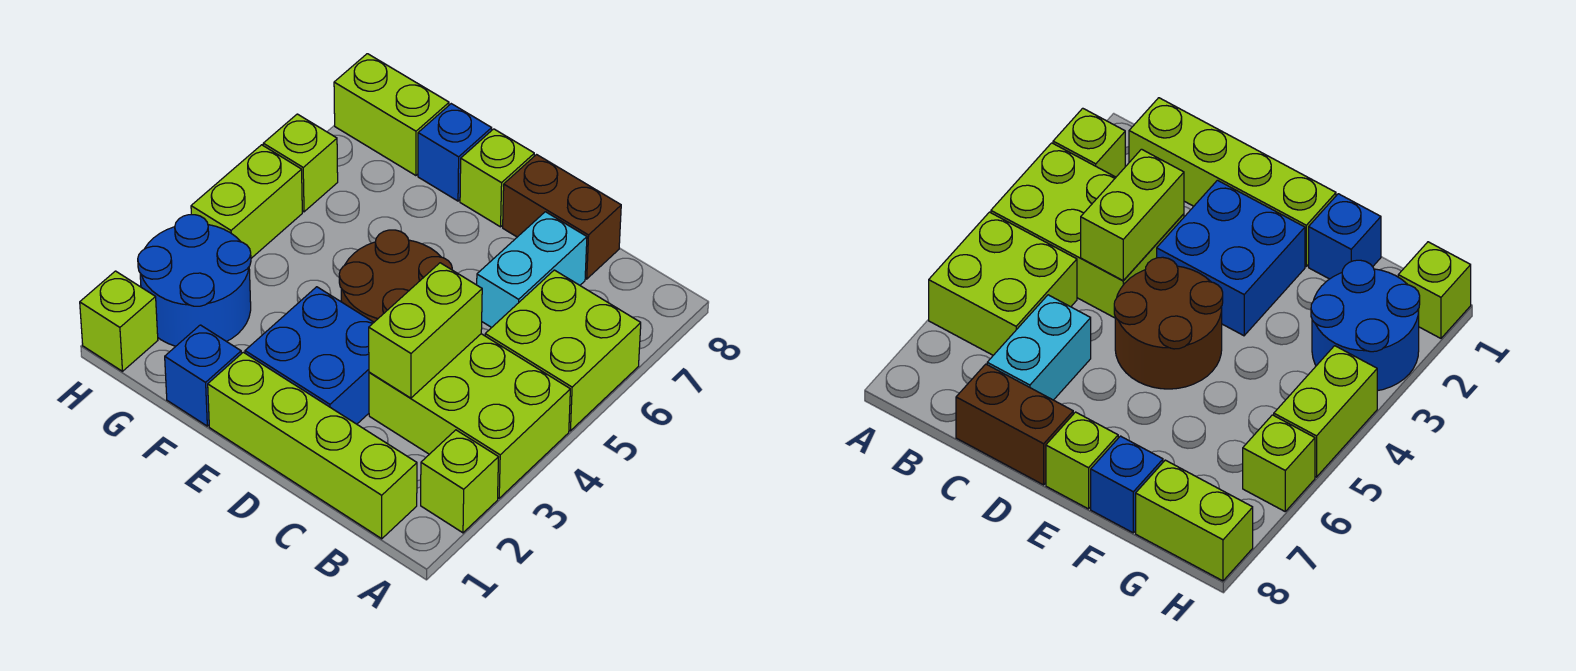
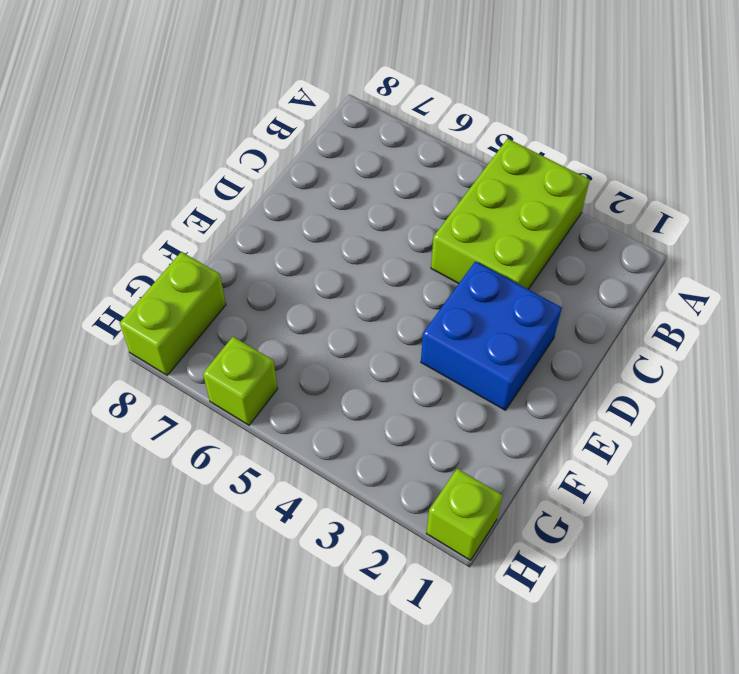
none -> lime 1x1 brick [421,430,499,533]
none -> lime 2x2 brick [485,270,641,431]
none -> lime 1x4 brick [208,352,417,539]

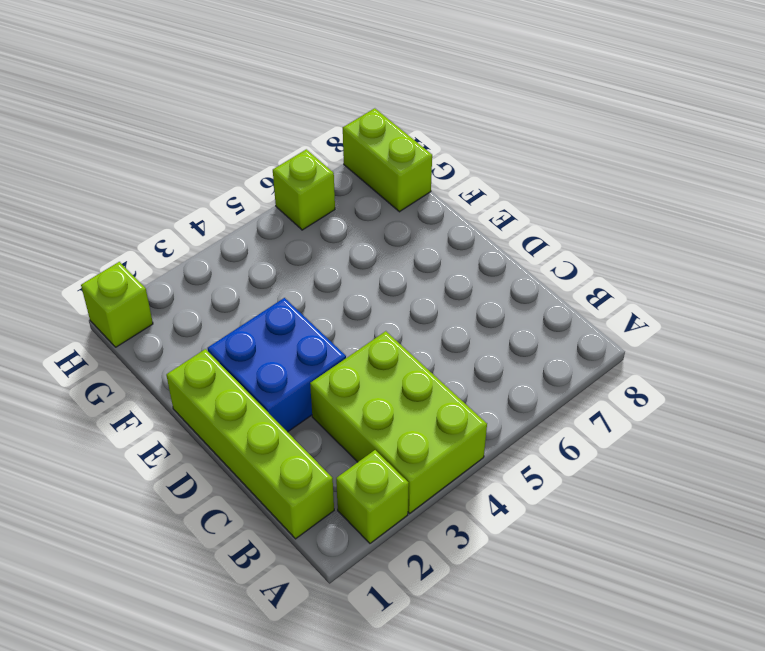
none -> lime 2x2 brick [485,270,641,431]
none -> cyan 1x2 brick [477,212,587,328]
none -> brown 1x2 brick [503,155,621,279]

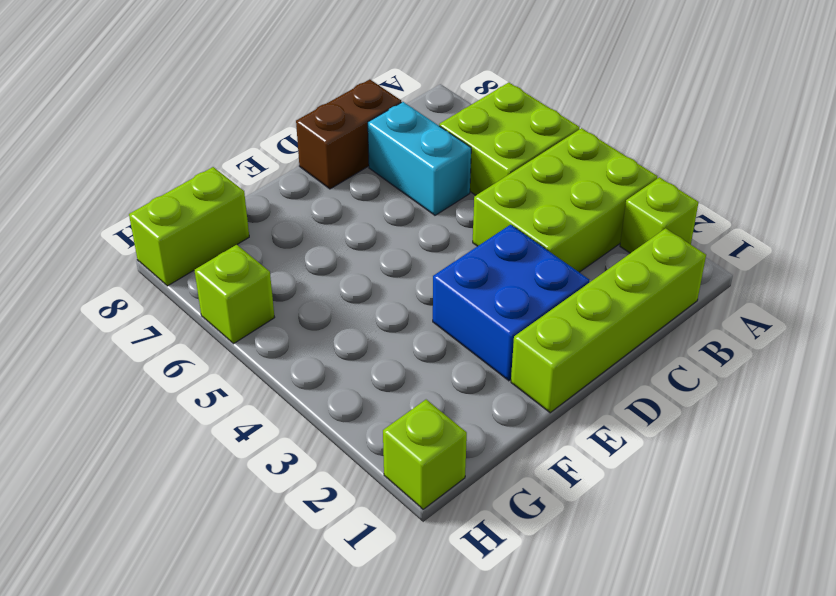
none -> brown 2x2 round brick [339,230,452,322]
none -> lime 1x1 brick [460,129,534,227]
none -> blue 1x1 brick [165,325,241,426]

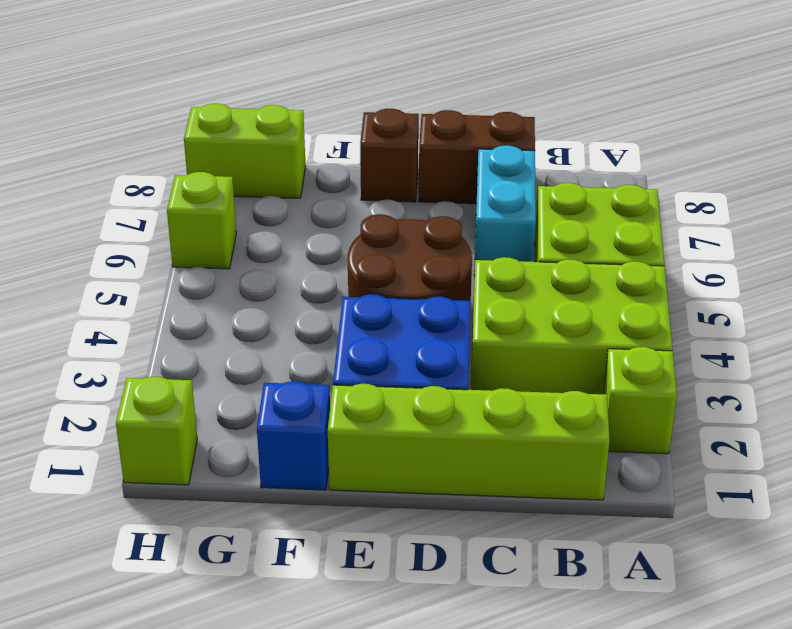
brown 1x1 brick [360,109,419,202] -> lime 1x1 brick [460,129,534,227]
none -> blue 1x1 brick [418,104,492,201]
none -> blue 2x2 round brick [138,215,251,346]
none -> lime 1x2 brick [191,145,302,258]

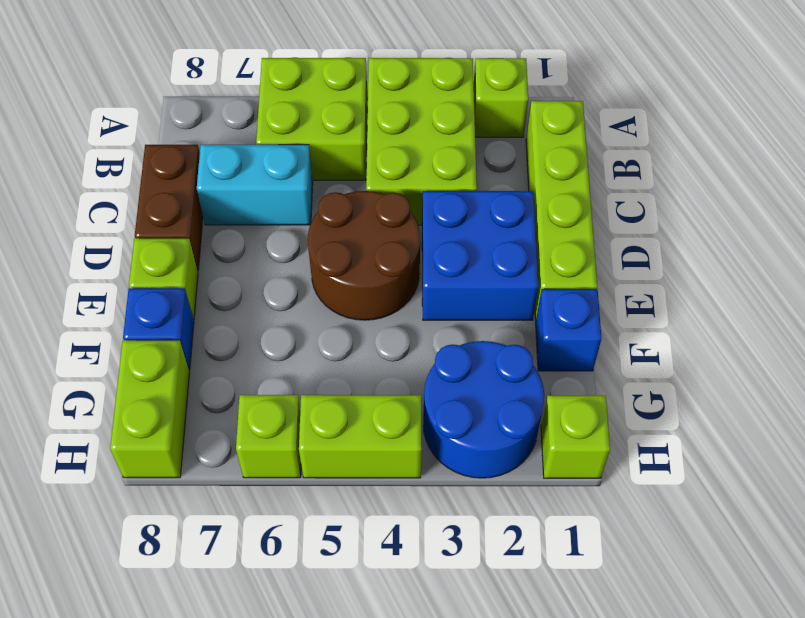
none -> lime 1x2 brick [369,263,482,398]

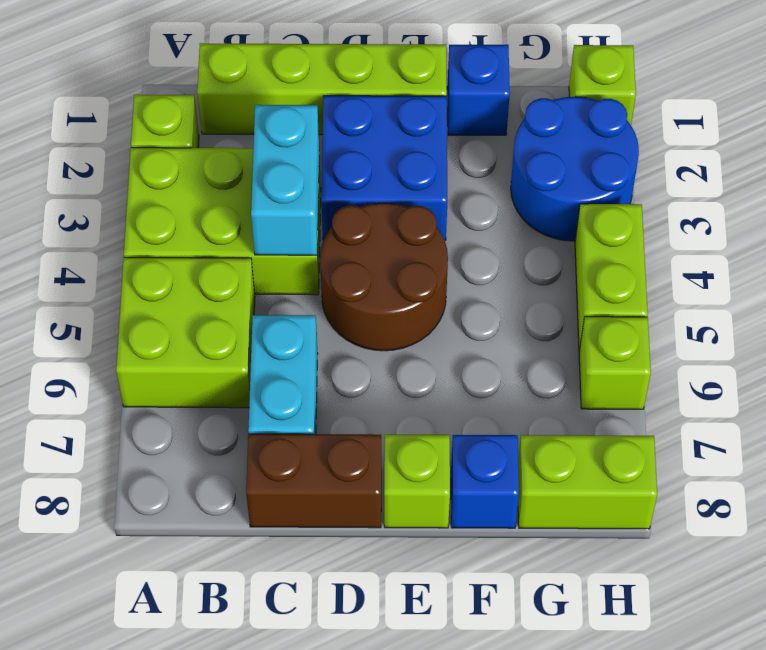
cyan 1x2 brick [251,105,319,255] -> lime 1x2 brick [369,263,482,398]

